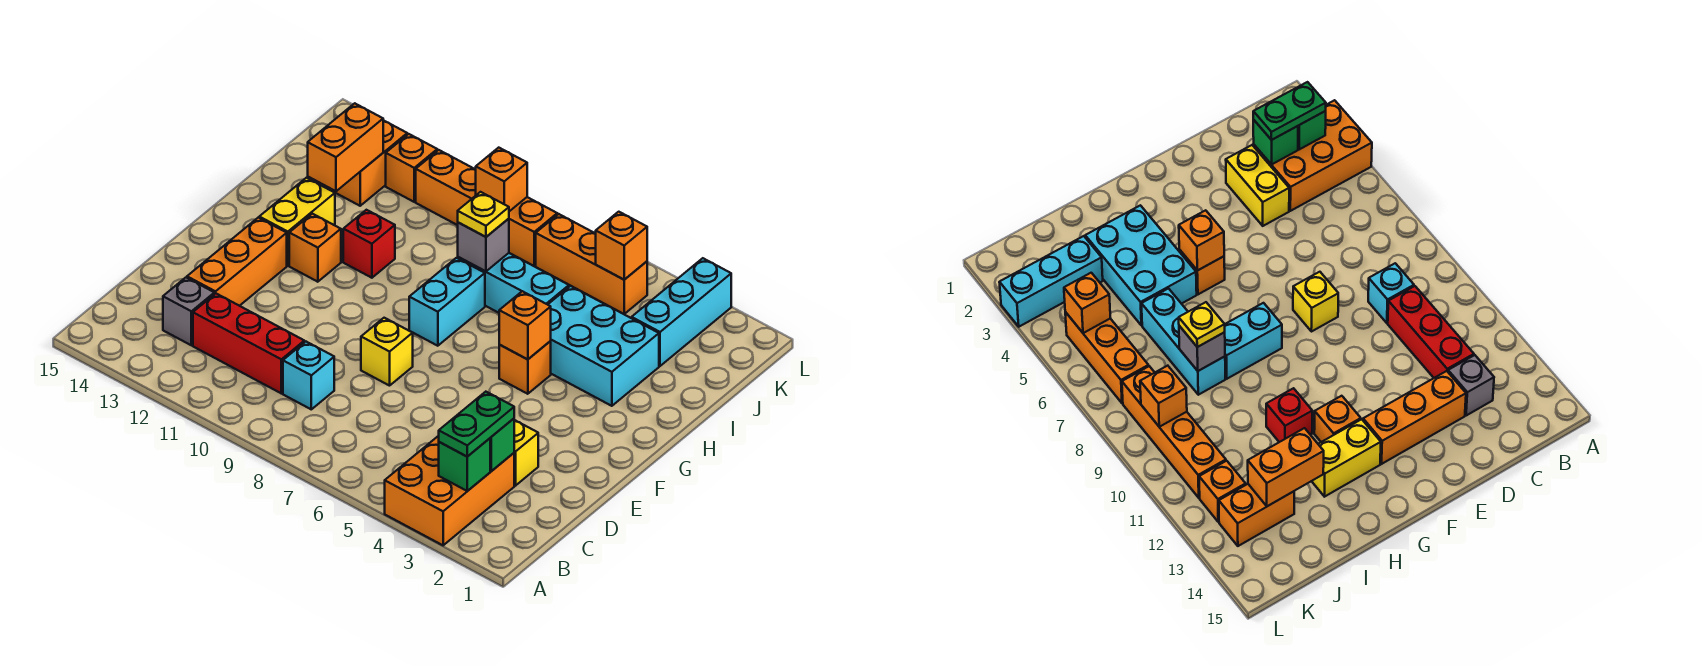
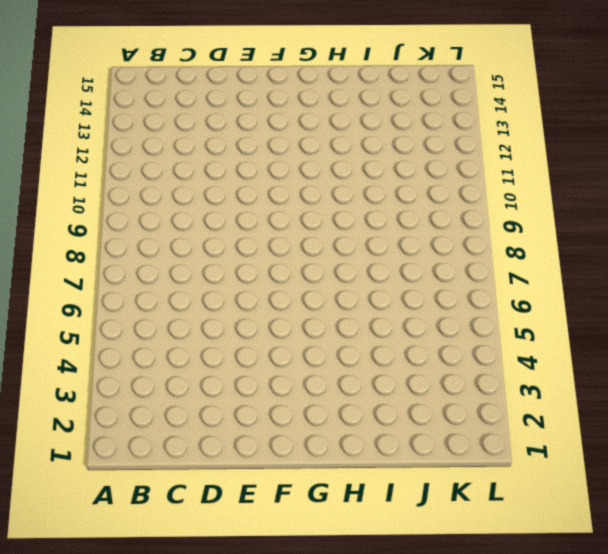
none -> orange 2x3 brick [385,436,514,545]
none -> cyan 1x1 brick [283,342,334,409]
none -> red 1x3 brick [193,294,304,393]

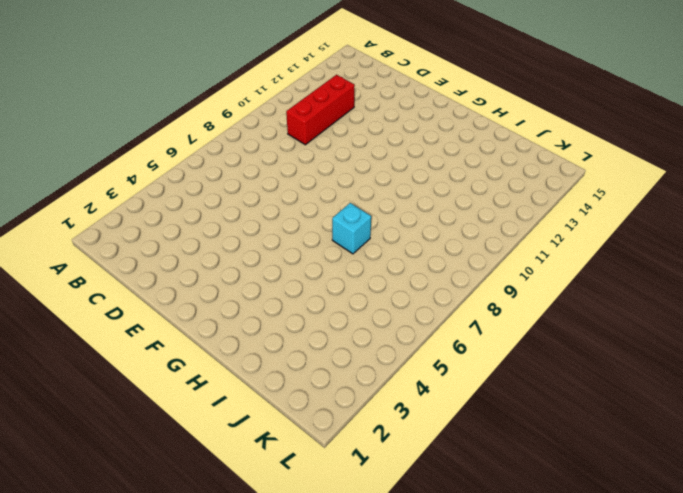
cyan 1x1 brick [332,203,371,254] -> cyan 1x1 brick moved to [283,342,334,409]
none -> orange 2x3 brick [385,436,514,545]
none -> grey 1x1 brick [163,278,214,345]
none -> yellow 1x2 brick [514,420,538,486]

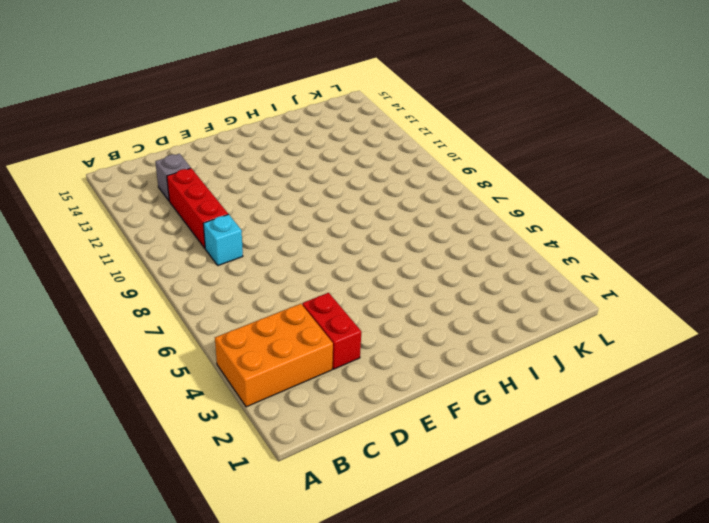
red 1x2 brick [302,293,361,369] -> yellow 1x2 brick [514,420,538,486]
none -> orange 1x3 brick [187,218,287,306]
none -> yellow 1x1 brick [361,318,413,386]
none -> orange 1x1 brick [499,341,551,394]

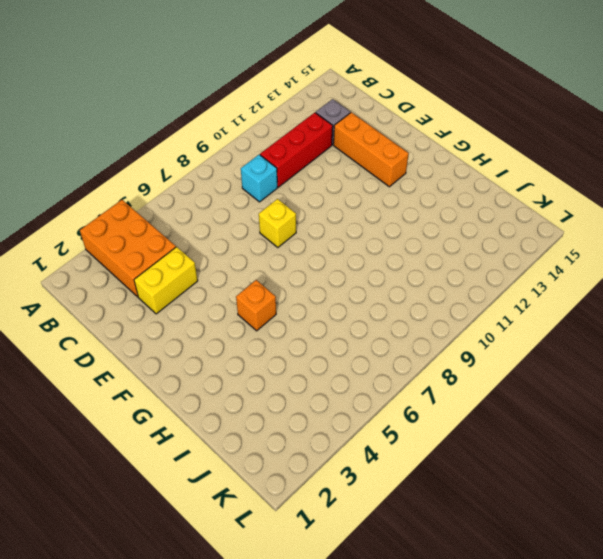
none -> cyan 1x2 brick [409,258,485,346]
none -> orange 1x1 brick [289,214,341,282]
none -> yellow 1x2 brick [259,178,335,266]

